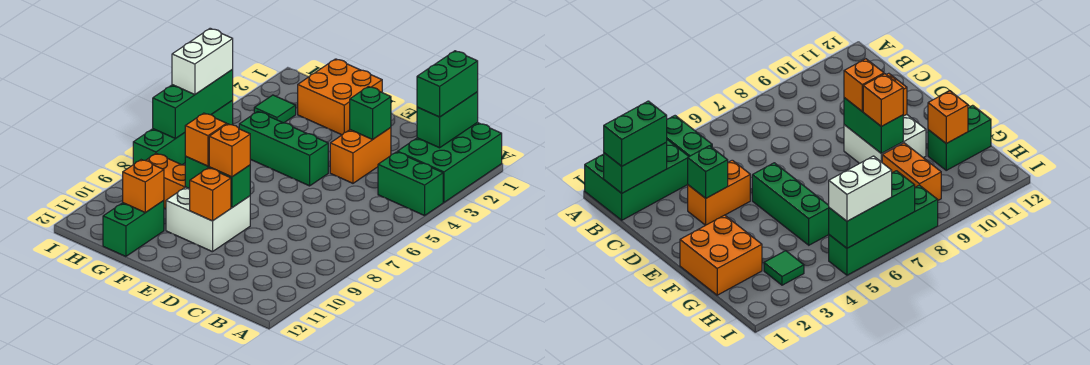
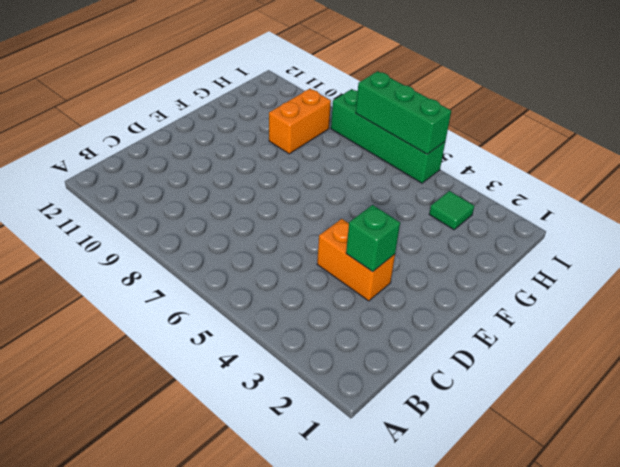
none -> green 2x3 brick [398,123,502,202]
none -> green 1x2 brick [378,152,443,216]
none -> green 1x3 brick [239,112,328,186]

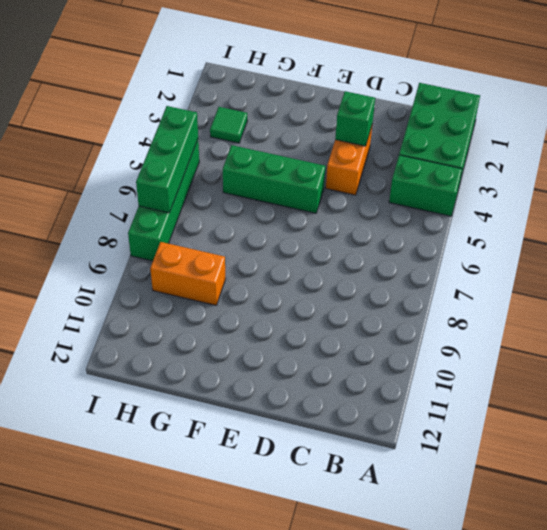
none -> white 2x2 brick [166,187,250,252]
none -> orange 2x2 brick [298,59,382,135]
none -> green 1x2 brick [103,201,164,257]

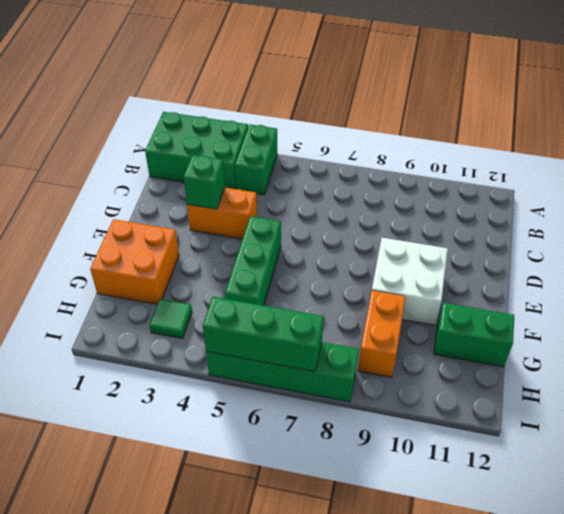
none -> green 1x2 brick [417,92,478,148]
none -> green 1x2 brick [185,157,250,208]
none -> orange 1x1 brick [190,168,231,221]

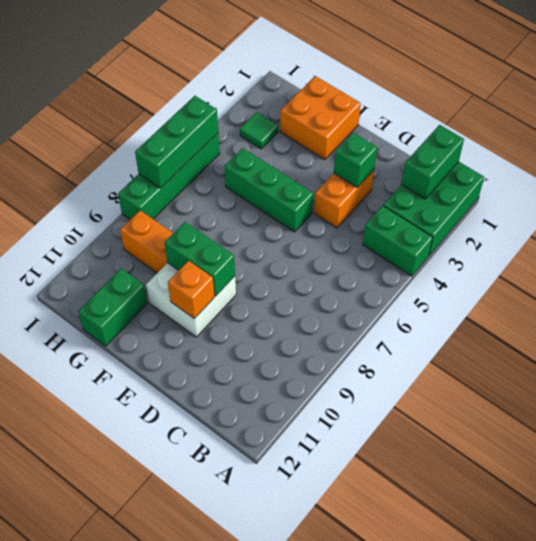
none -> orange 1x1 brick [123,160,164,213]
none -> green 1x2 brick [417,51,478,117]
none -> orange 1x1 brick [209,124,250,177]

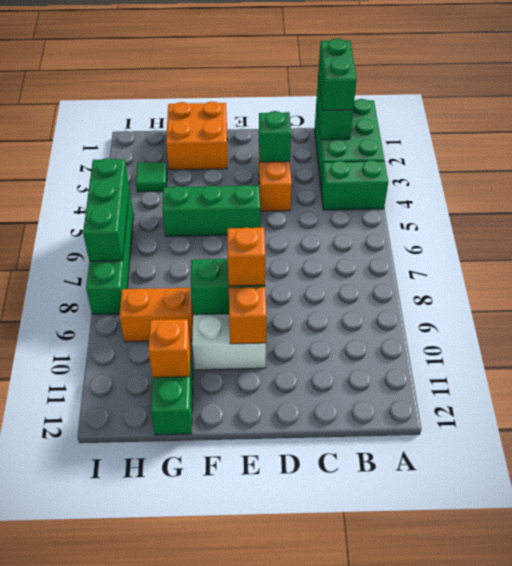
none -> orange 1x1 brick [185,113,227,166]
none -> white 1x2 brick [172,28,233,95]

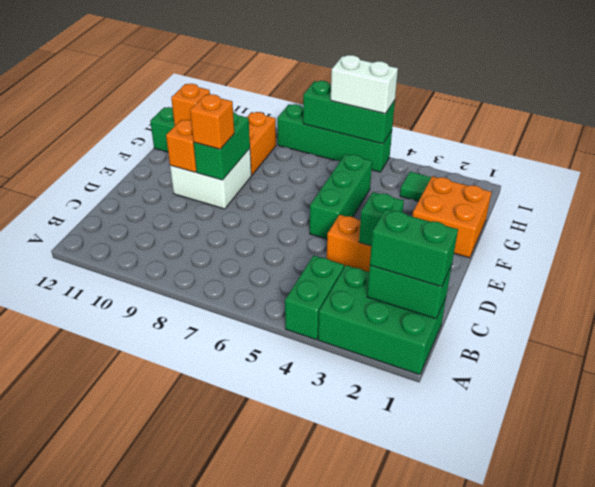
none -> orange 1x1 brick [185,113,227,166]

